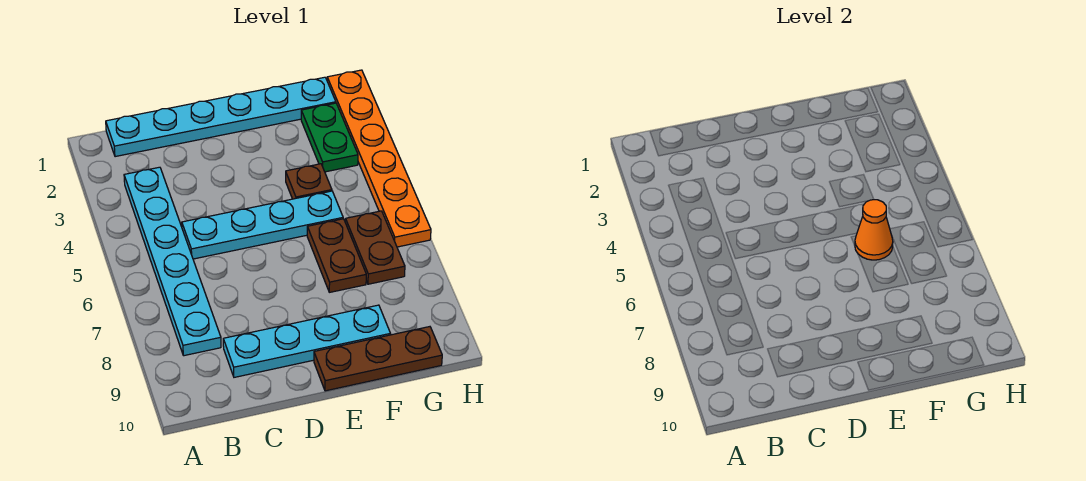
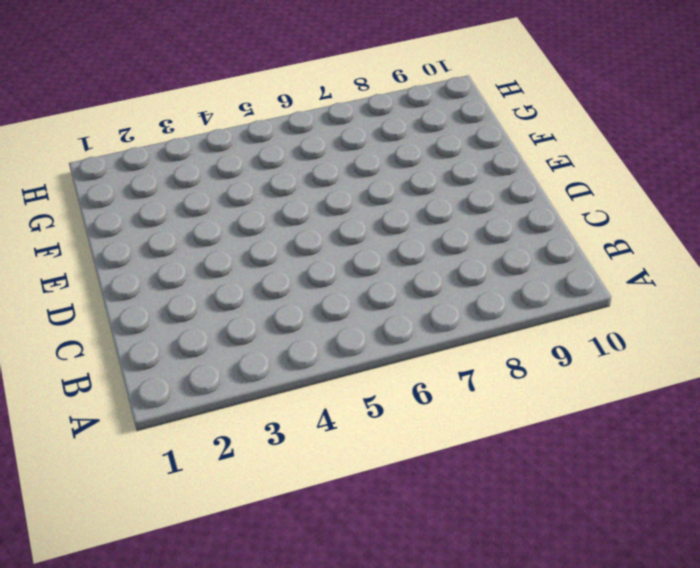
none -> cyan 1x6 plate [106,77,336,157]
none -> cyan 1x6 plate [124,167,221,356]

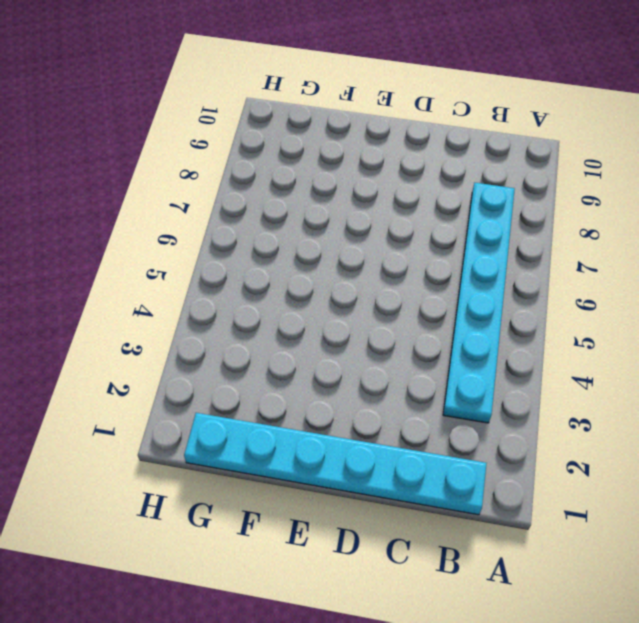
none -> cyan 1x4 plate [182,191,343,259]
none -> cyan 1x4 plate [223,305,390,377]

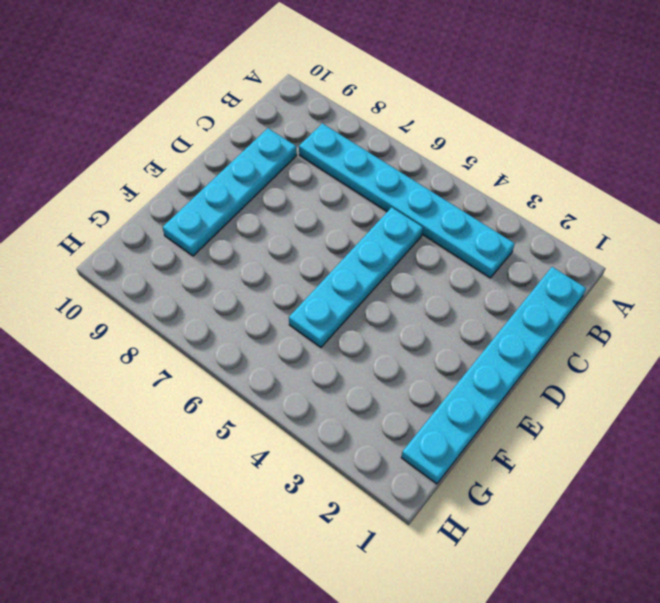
none -> brown 1x3 plate [314,327,442,391]
none -> brown 1x1 plate [286,164,332,199]

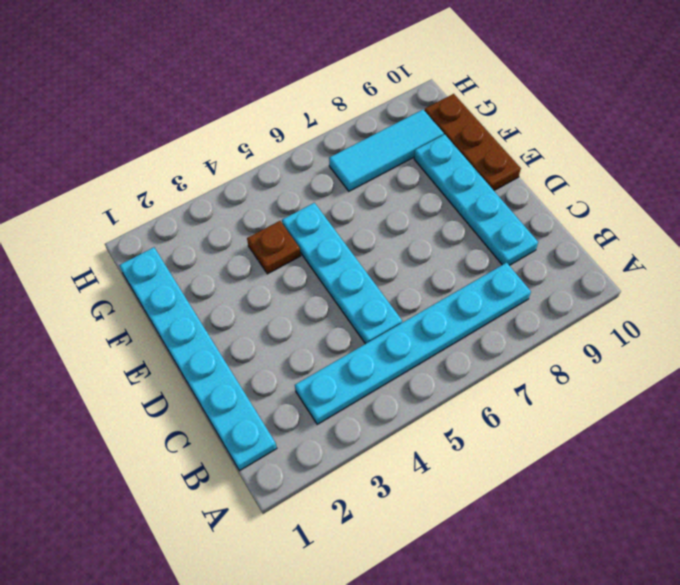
cyan 1x3 tile [329,110,444,191] -> brown 1x2 plate [345,211,405,284]
none -> brown 1x2 plate [307,219,366,292]
none -> green 1x2 plate [301,103,358,172]

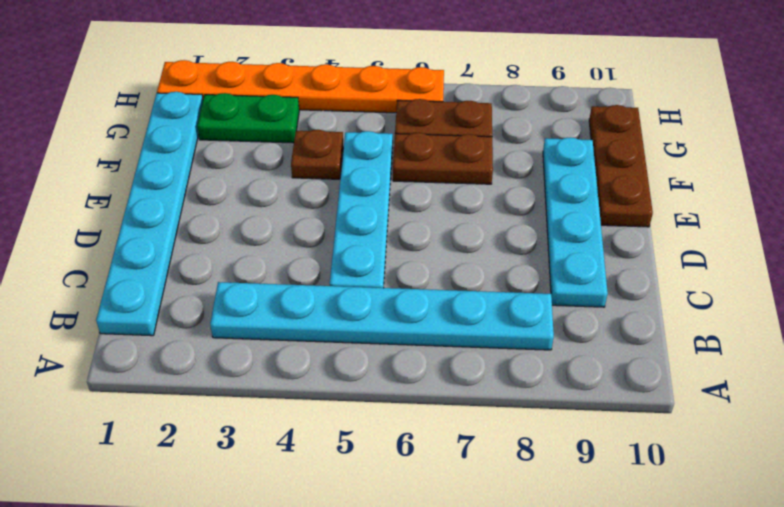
none -> orange 1x1 cone [855,200,893,260]

